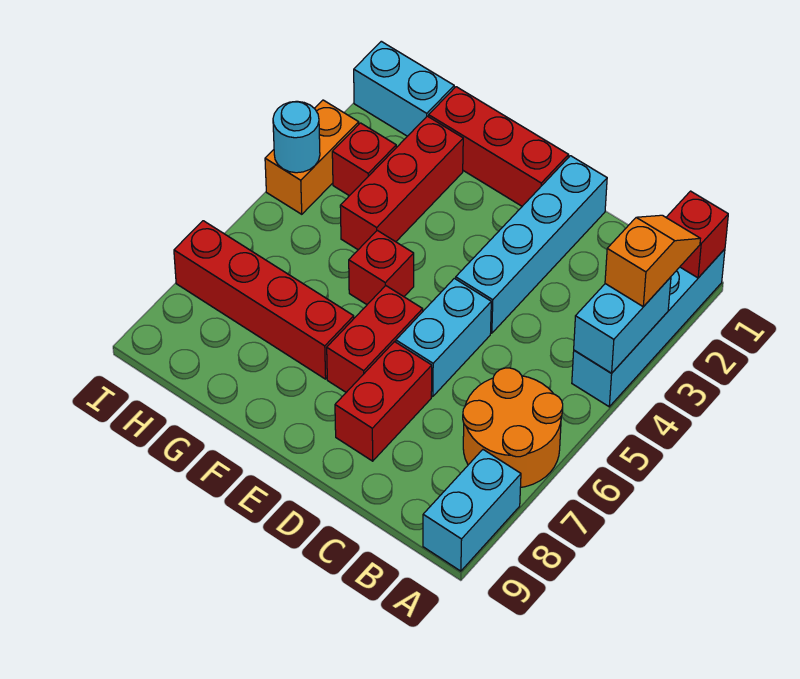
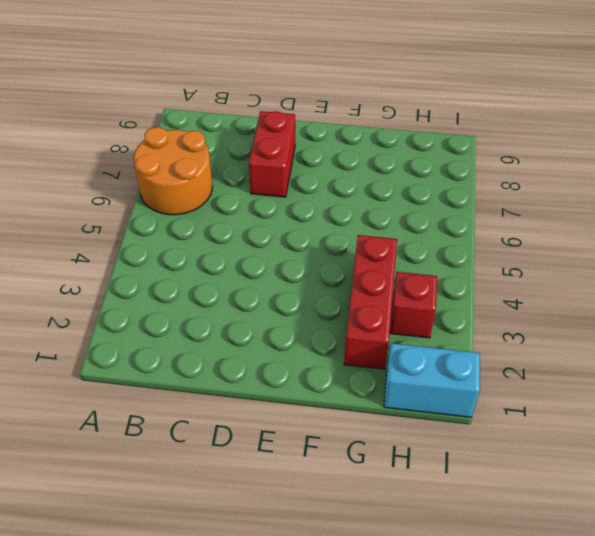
none -> cyan 1x4 brick [572,249,725,407]
none -> cyan 1x2 brick [423,450,521,571]
none -> cyan 1x4 brick [456,156,607,333]

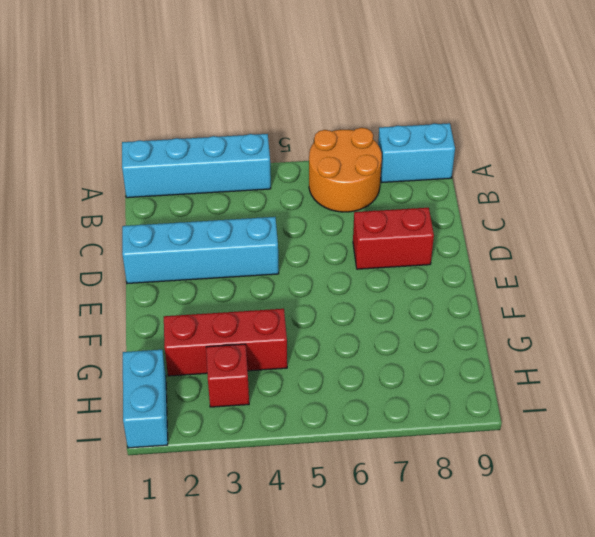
none -> cyan 1x2 brick [396,278,491,397]
none -> red 1x3 brick [429,87,569,206]
none -> red 1x2 brick [327,286,423,392]

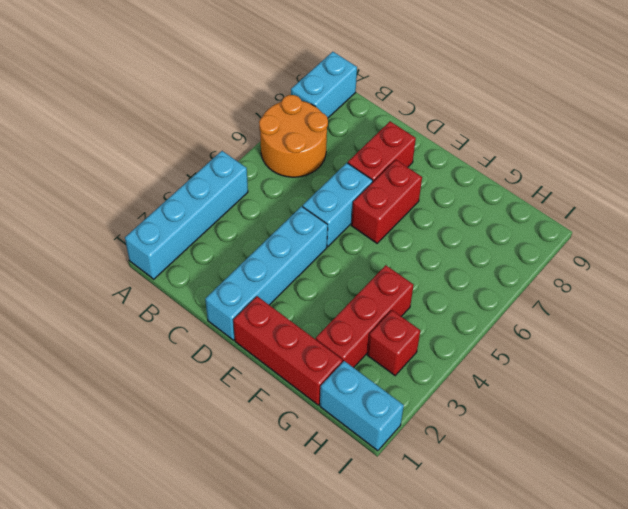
none -> red 1x1 brick [349,230,414,304]
none -> red 1x4 brick [174,221,354,379]
none -> orange 1x2 brick [265,100,359,214]

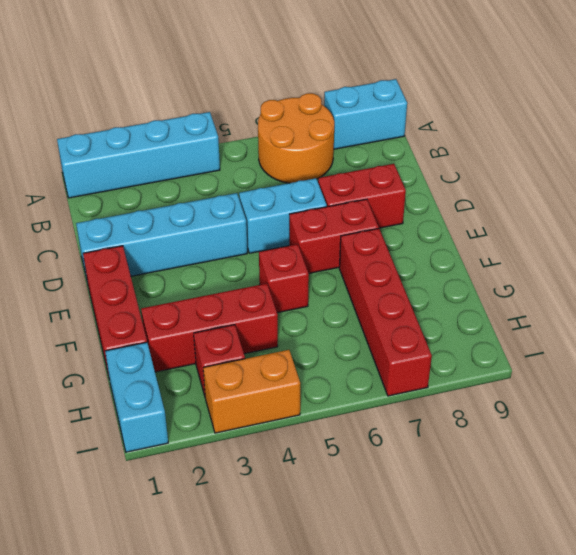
none -> red 1x1 brick [666,191,728,278]
none -> cyan 1x2 brick [574,277,671,373]
none -> cyan 1x1 round brick [273,101,320,173]

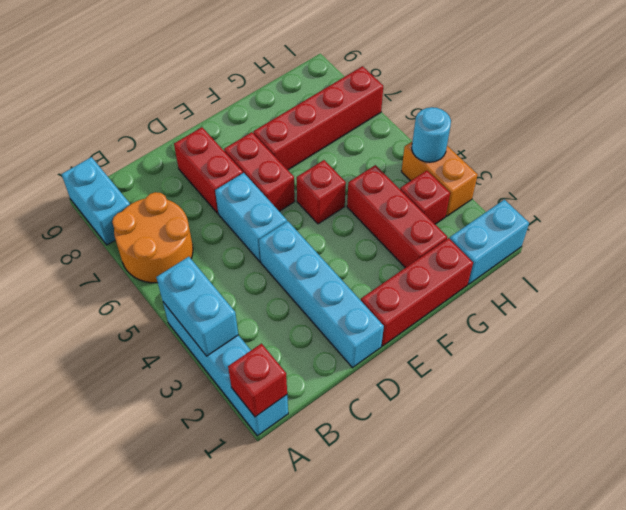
none -> orange 1x2 slope [605,215,700,307]

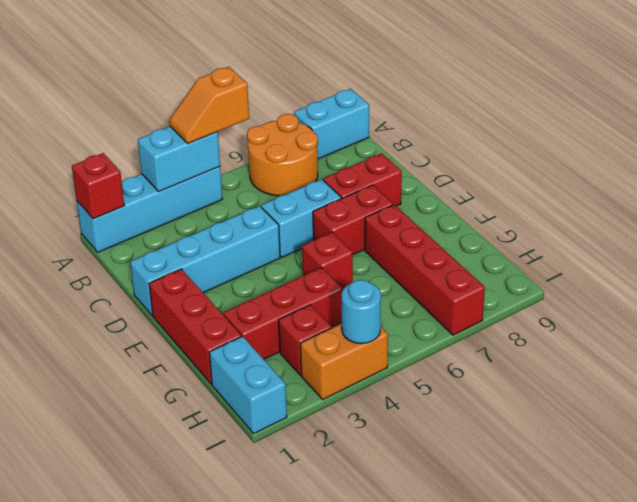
orange 1x2 slope [169,67,249,144] -> orange 1x2 slope moved to [605,215,700,307]

